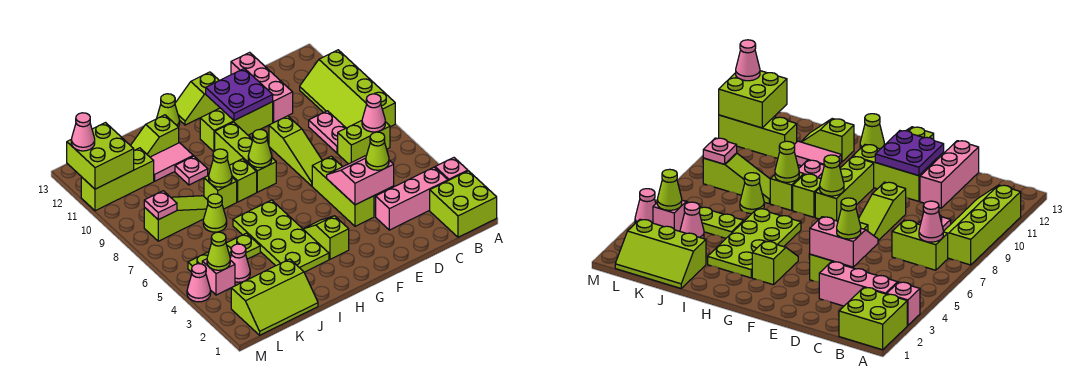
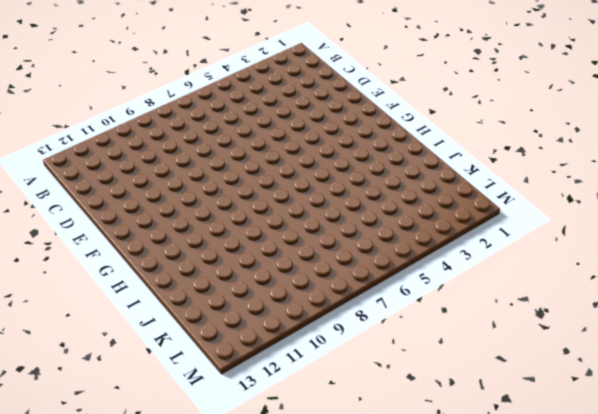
none -> lime 2x2 brick [430,171,497,237]
none -> pink 1x1 brick [435,158,468,181]
none -> lime 2x4 slope [300,50,395,128]
none -> pink 1x3 brick [376,167,448,230]

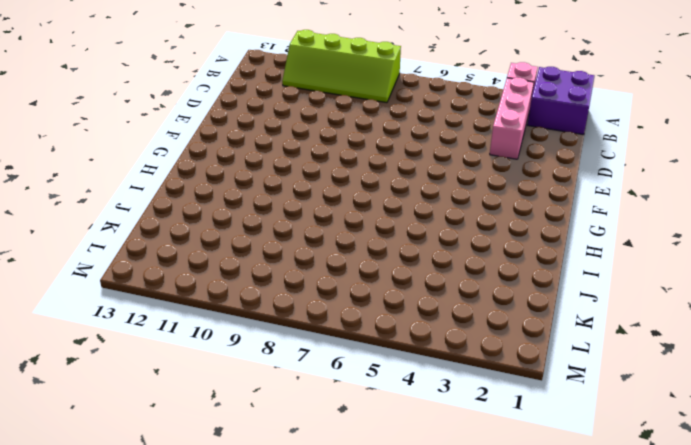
purple 2x2 brick [528,67,594,135] -> lime 2x2 brick [430,171,497,237]
none -> lime 1x2 brick [338,121,390,164]
none -> pink 1x2 plate [309,111,346,153]
none -> pink 1x3 brick [231,52,293,123]
none -> lime 1x3 brick [312,156,374,226]

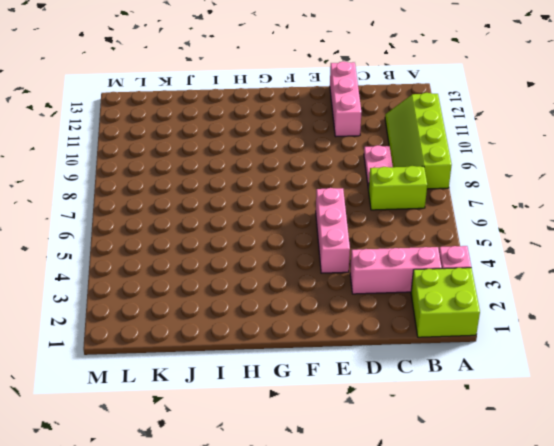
pink 1x3 brick [316,188,350,273] -> lime 1x3 brick [312,156,374,226]
none -> lime 1x3 slope [269,116,322,186]
none -> lime 1x3 brick [200,102,273,152]
none -> lime 1x2 slope [175,72,220,125]
none -> lime 1x2 slope [303,216,349,259]

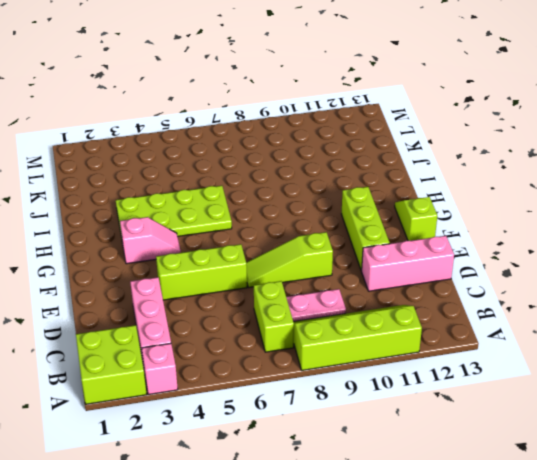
pink 1x2 slope [120,217,181,264] -> lime 1x2 slope [303,216,349,259]
none -> lime 1x3 brick [215,122,276,192]
none -> lime 1x1 brick [229,159,257,202]
none -> lime 1x1 cone [157,94,180,127]
none -> lime 1x1 brick [204,176,237,209]

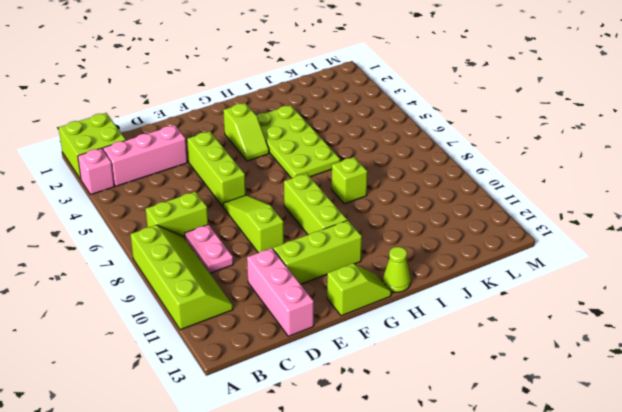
none -> lime 1x1 brick [229,159,257,202]
none -> pink 1x1 plate [175,156,208,185]
none -> pink 1x2 tile [150,143,193,181]
none -> lime 1x2 slope [130,115,179,157]

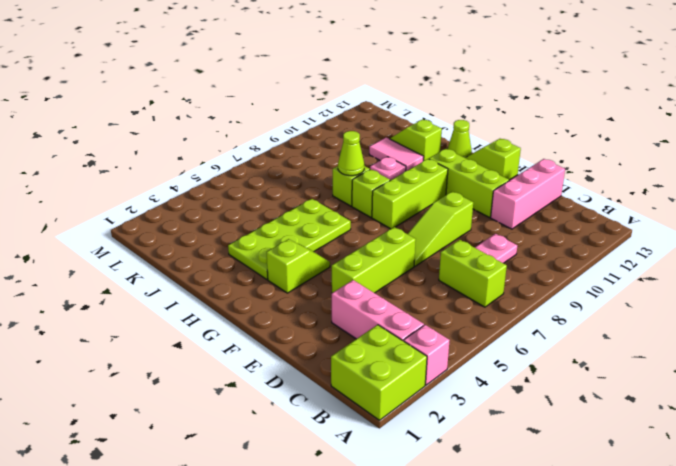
none -> lime 2x4 slope [300,50,395,128]
none -> lime 2x3 slope [231,259,318,335]
none -> lime 1x3 plate [188,233,260,272]
none -> lime 1x1 cone [203,194,227,232]

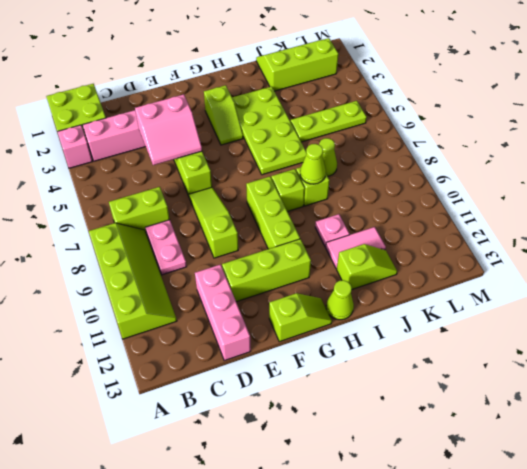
none -> lime 1x3 slope [144,196,208,241]
none -> pink 1x1 cone [230,244,250,282]
none -> lime 1x3 brick [81,148,154,211]
none -> pink 1x1 brick [202,259,235,295]

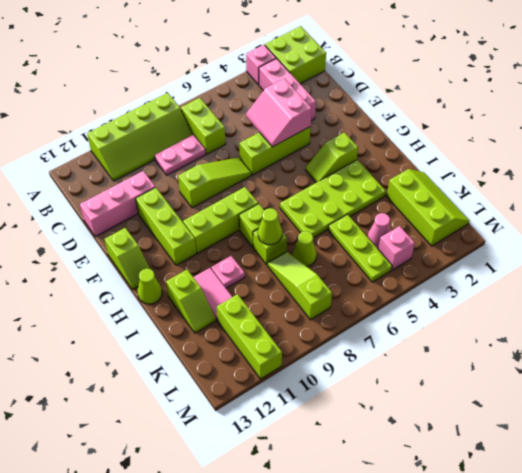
none -> pink 1x1 cone [187,264,211,302]
none -> pink 1x1 cone [362,94,385,132]
none -> purple 2x2 plate [206,68,273,120]
none -> lime 1x1 cone [248,129,272,168]

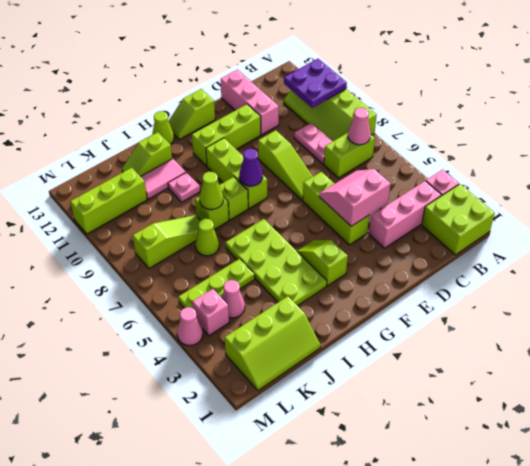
purple 2x2 plate [284,59,347,108] -> purple 2x2 plate moved to [206,68,273,120]
purple 1x1 cone [239,149,263,186] -> lime 1x1 cone [248,129,272,168]
none -> lime 1x1 cone [207,232,230,270]
none -> pink 1x1 plate [144,191,177,220]
none -> lime 2x2 brick [67,123,134,189]
none -> lime 1x1 cone [366,132,389,170]

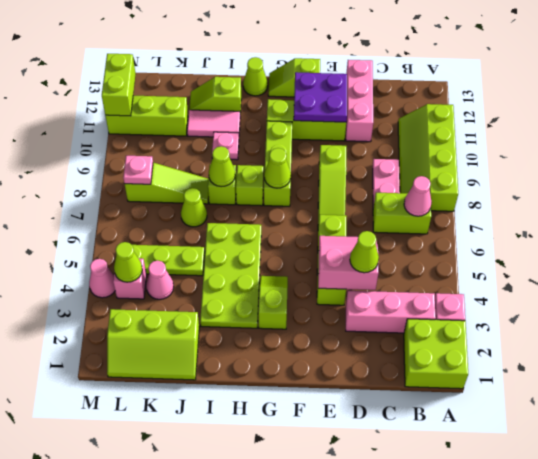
lime 1x2 brick [102,54,136,116] -> lime 2x2 brick [67,123,134,189]
none -> pink 1x1 cone [71,113,95,151]

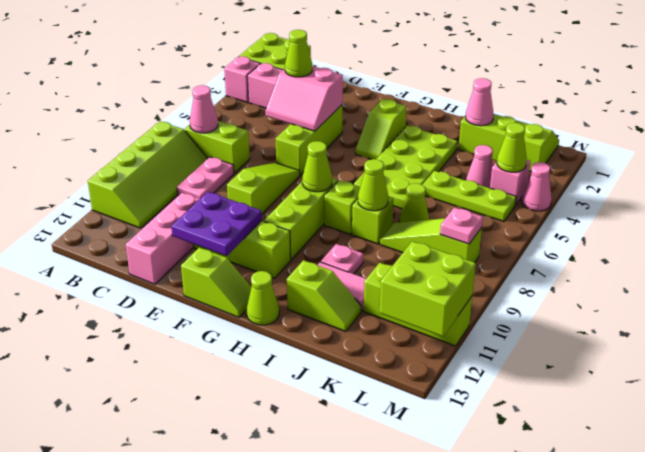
pink 1x1 cone [465,78,494,126] -> pink 1x1 cone moved to [71,113,95,151]

